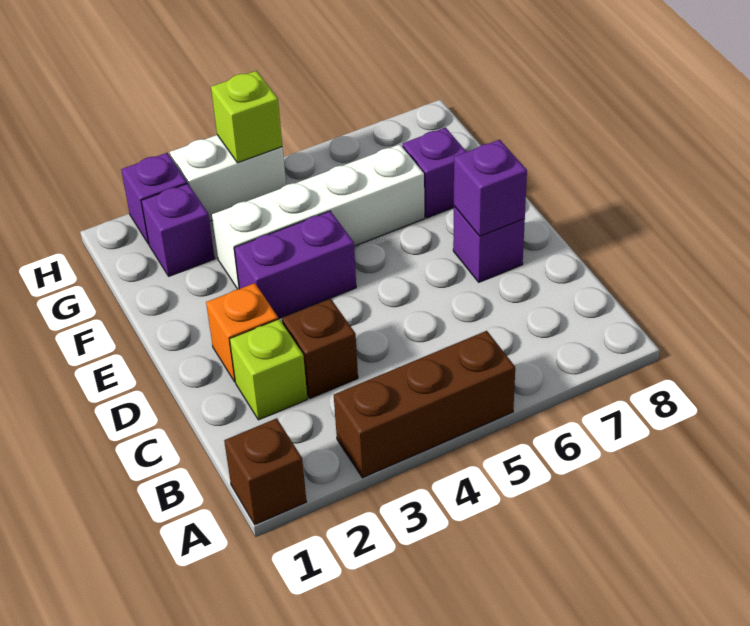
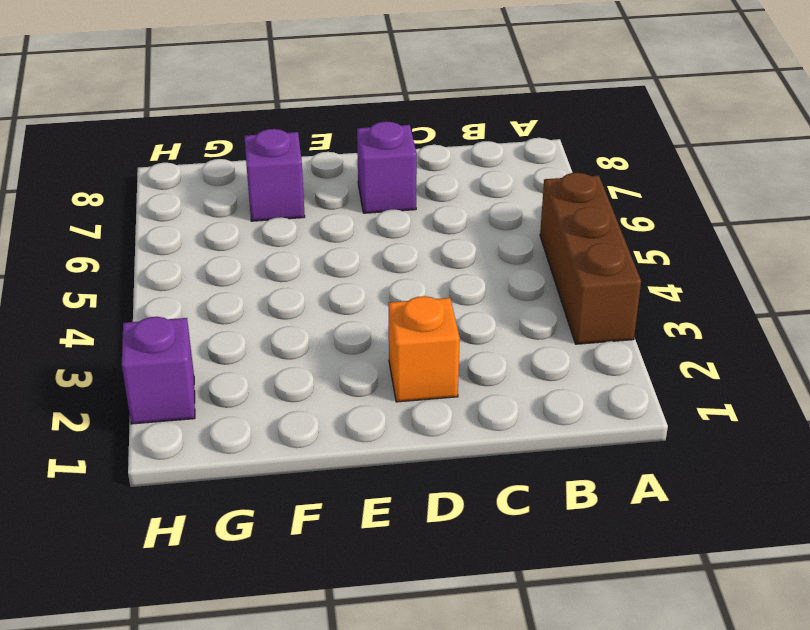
none -> brown 1x1 brick [224,418,306,525]
none -> lime 1x1 brick [230,319,307,420]
none -> brown 1x1 brick [282,299,358,398]

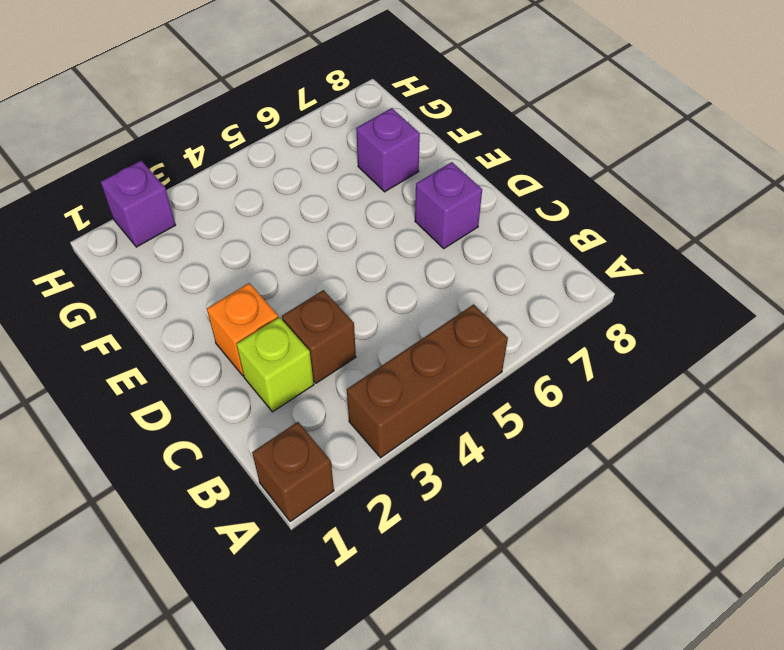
none -> purple 1x2 brick [234,211,356,319]
none -> white 1x4 brick [212,144,425,289]
none -> purple 1x1 brick [141,183,215,276]

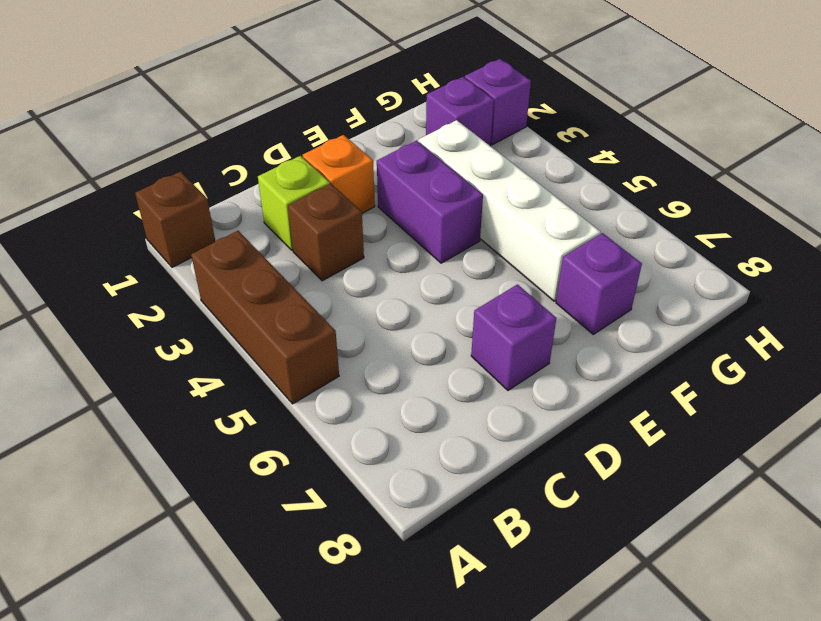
none -> white 1x2 brick [170,135,286,221]
none -> purple 1x1 brick [454,140,527,236]
none -> lime 1x1 brick [211,71,282,163]

